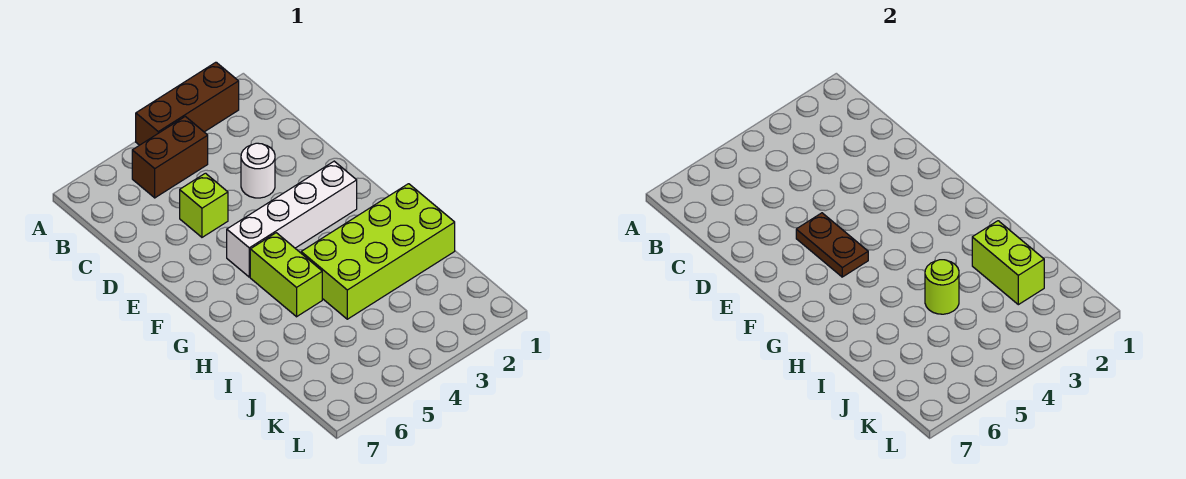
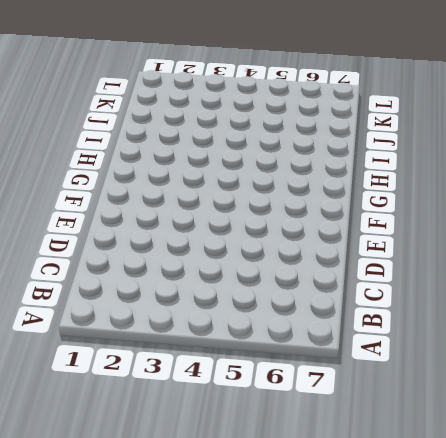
none -> brown 1x3 brick [136,62,239,145]
none -> brown 1x2 brick [132,116,208,198]

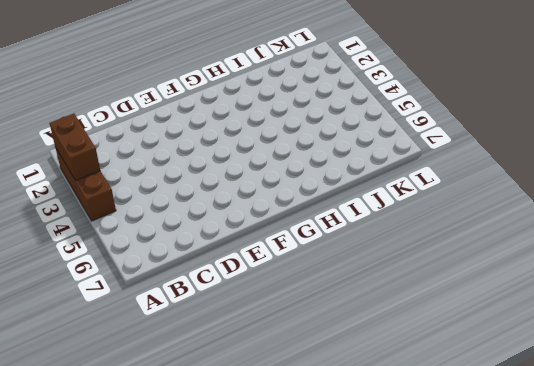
brown 1x2 brick [50,114,100,181] -> brown 1x2 brick moved to [132,116,208,198]
none -> white 1x1 round brick [241,143,275,198]
none -> lime 1x1 brick [180,173,228,237]

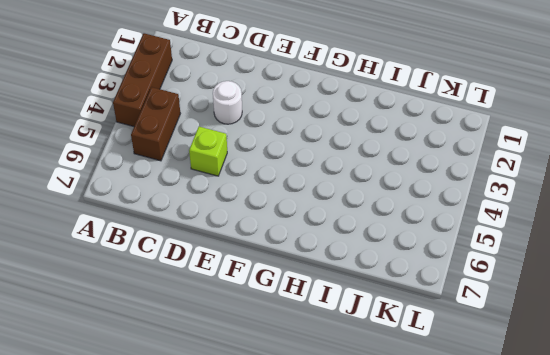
none -> white 1x4 brick [227,161,357,277]
none -> lime 1x2 brick [250,233,322,317]

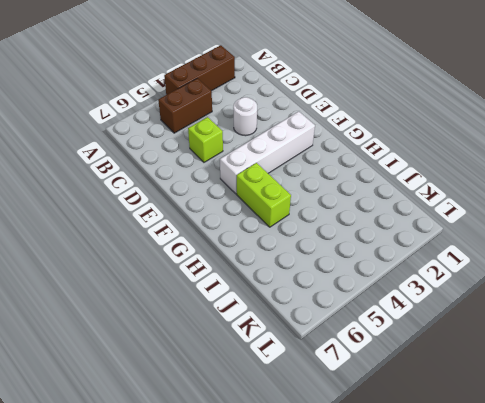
none -> lime 2x4 brick [301,184,455,319]
none -> brown 1x2 plate [796,213,868,277]

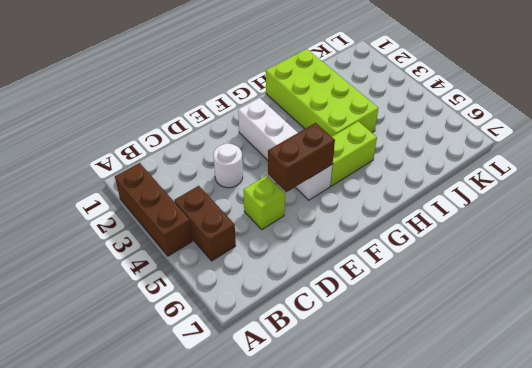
brown 1x2 brick [268,123,335,192] -> brown 1x2 plate [796,213,868,277]
none -> lime 1x2 brick [972,221,1044,305]
none -> lime 1x1 round brick [925,260,959,314]

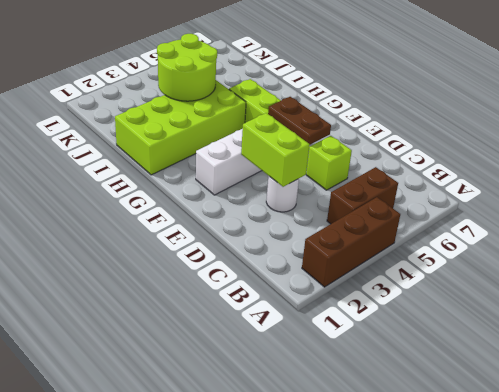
lime 1x2 brick [241,113,310,187] -> lime 1x2 brick moved to [972,221,1044,305]
lime 2x2 round brick [157,34,217,101] -> lime 1x1 round brick [925,260,959,314]

